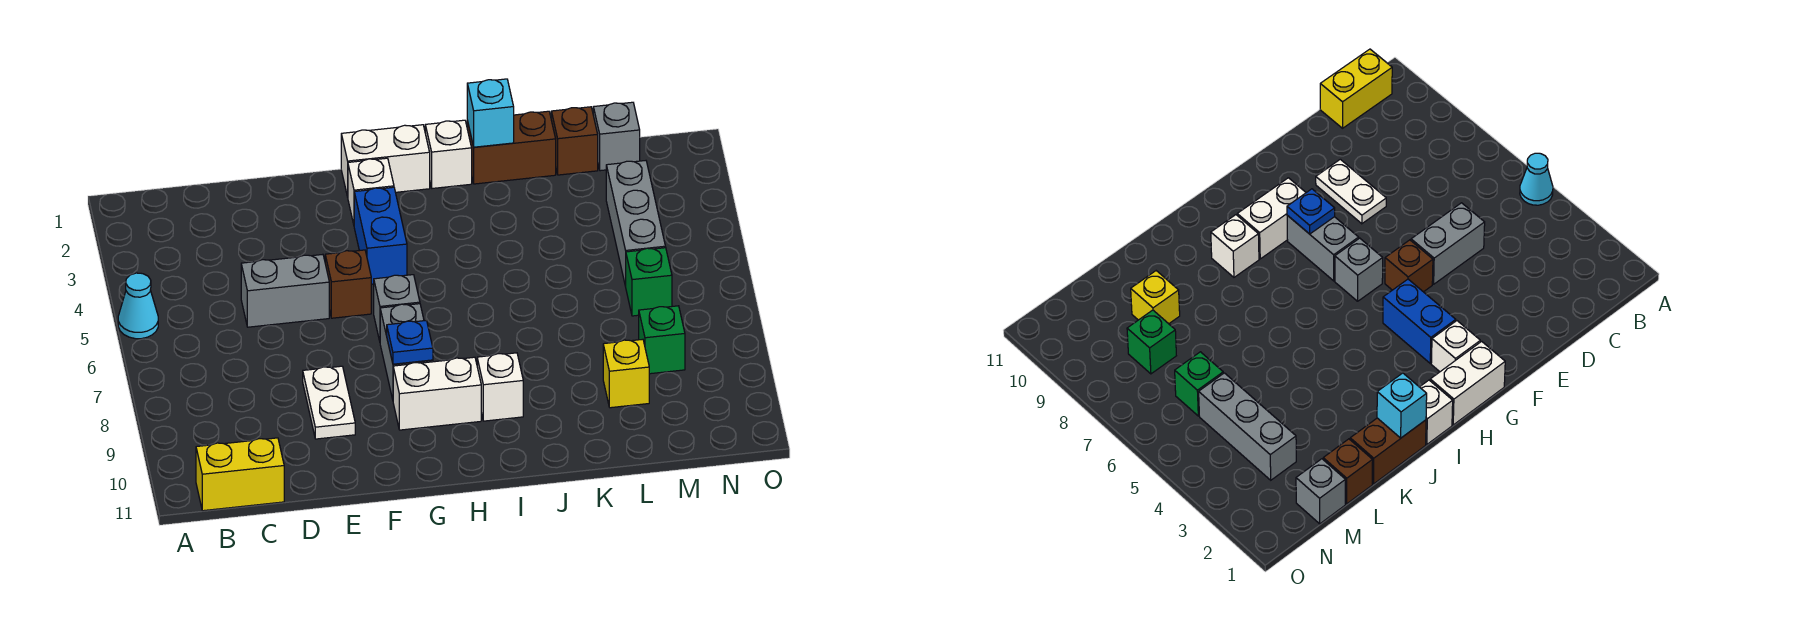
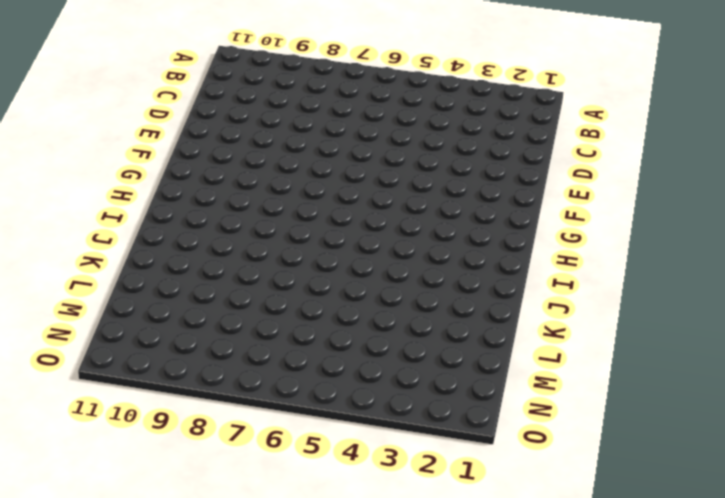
none -> cyan 1x1 cone [118,273,158,339]
none -> yellow 1x2 brick [196,438,284,511]
none -> grey 1x2 brick [241,254,329,327]

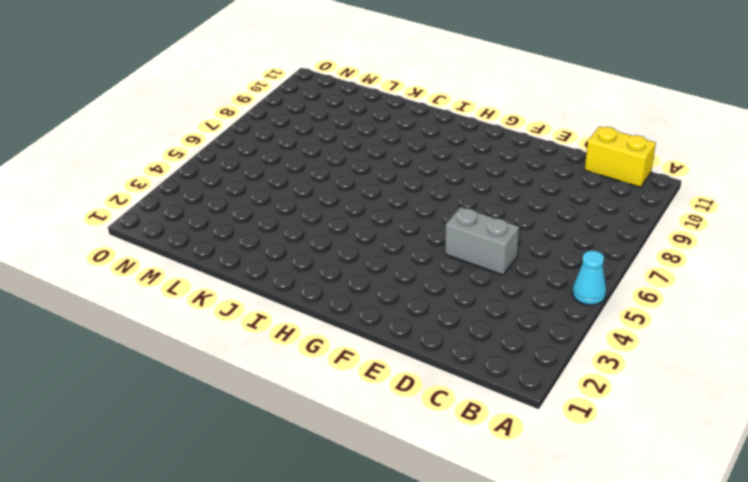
none -> white 1x2 plate [303,366,355,439]
none -> brown 1x1 brick [325,250,371,318]
none -> white 1x2 brick [341,125,430,197]

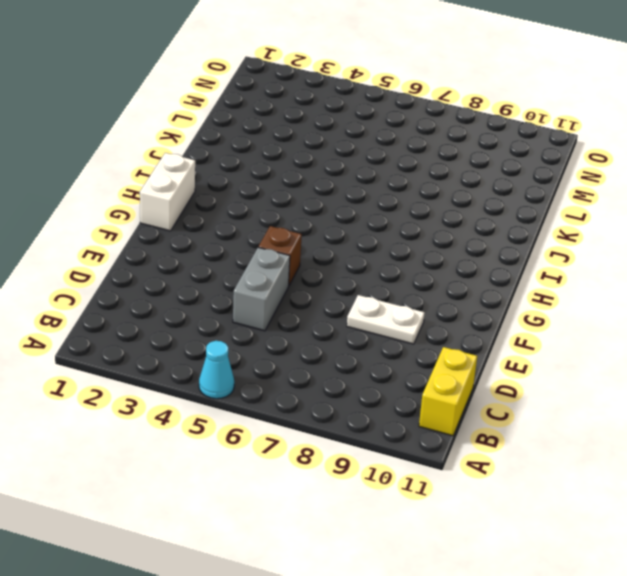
none -> white 1x1 brick [348,158,394,224]
none -> blue 1x2 brick [354,187,407,284]
none -> grey 1x1 brick [374,275,420,341]

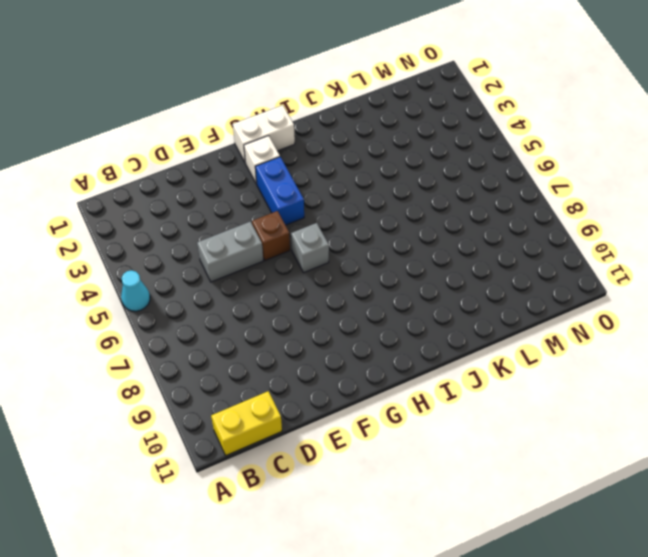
none -> white 1x2 plate [303,366,355,439]
none -> grey 1x2 brick [380,304,433,399]
none -> white 1x2 brick [393,357,481,430]

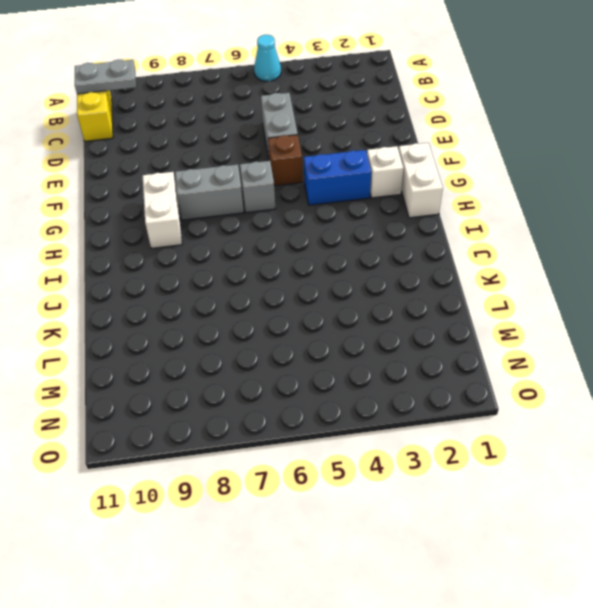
grey 1x2 plate [75,60,136,94] -> none
none -> white 1x2 plate [303,366,355,439]
none -> white 1x1 brick [425,120,472,188]
none -> white 1x1 brick [477,353,523,421]

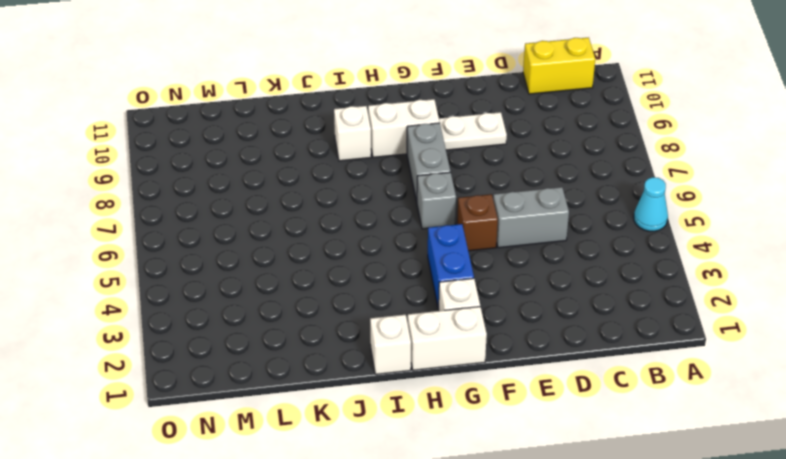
white 1x2 plate [439,112,507,150] -> white 1x2 plate turned to [303,366,355,439]
none -> brown 1x2 brick [467,111,556,184]
none -> brown 1x1 brick [551,107,598,175]
none -> yellow 1x1 brick [603,339,649,408]

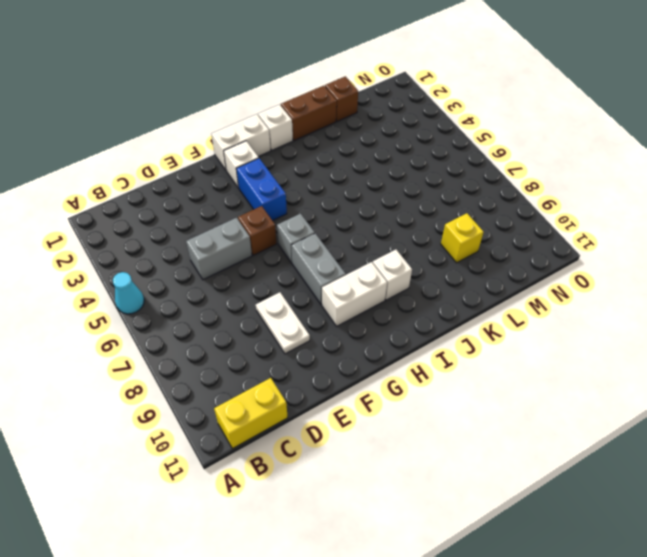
none -> grey 1x1 brick [593,102,640,171]
none -> grey 1x3 brick [606,161,666,287]
none -> green 1x1 brick [626,248,672,316]

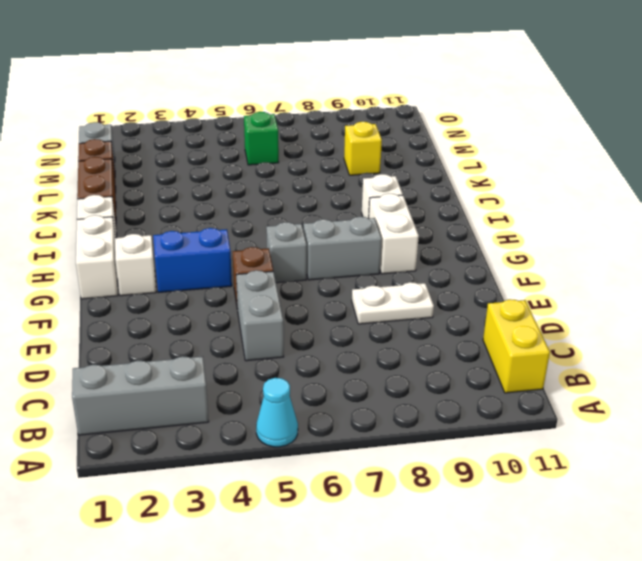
grey 1x3 brick [72,356,209,435] -> grey 1x3 brick moved to [606,161,666,287]
none -> green 1x1 brick [639,306,685,374]
none -> blue 1x1 plate [387,320,433,364]
none -> cyan 1x1 brick [467,79,514,147]

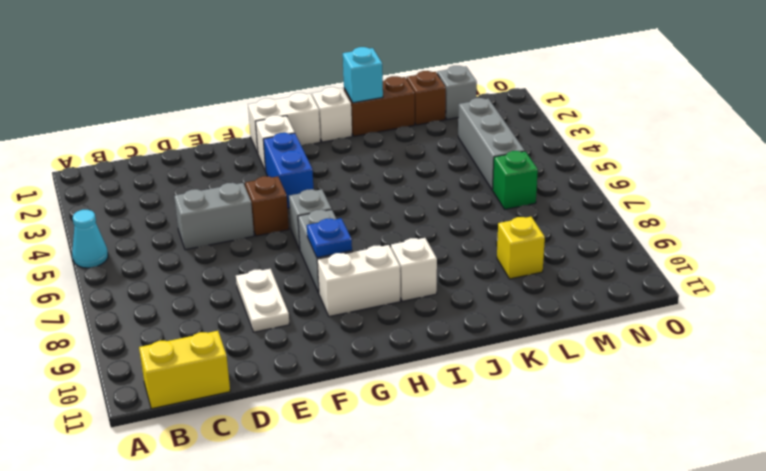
none -> green 1x1 brick [639,306,685,374]

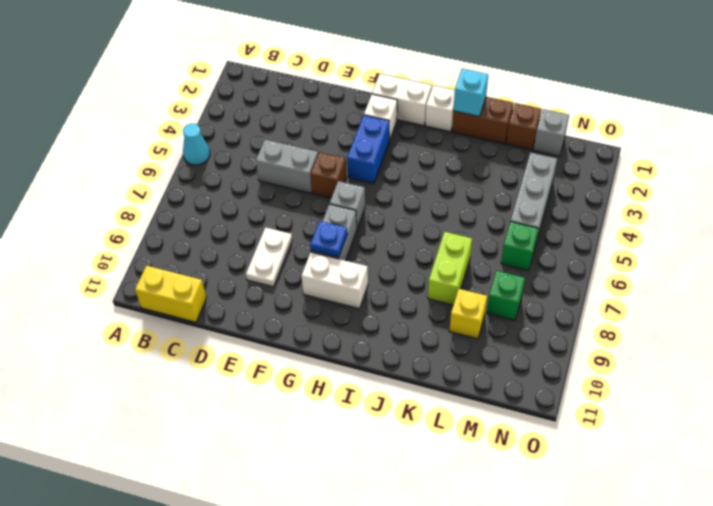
lime 1x2 brick [428,232,472,305] -> none
none -> white 1x1 brick [477,353,523,421]

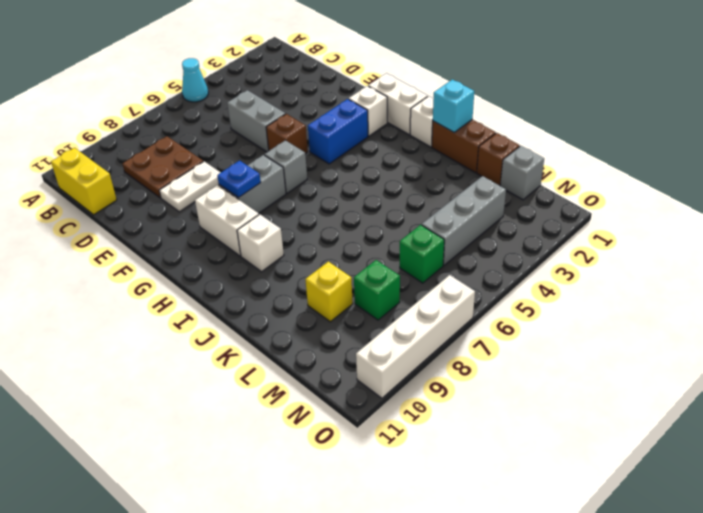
brown 2x2 plate [123,136,203,198] -> none
white 1x4 brick [356,275,475,398] -> none

